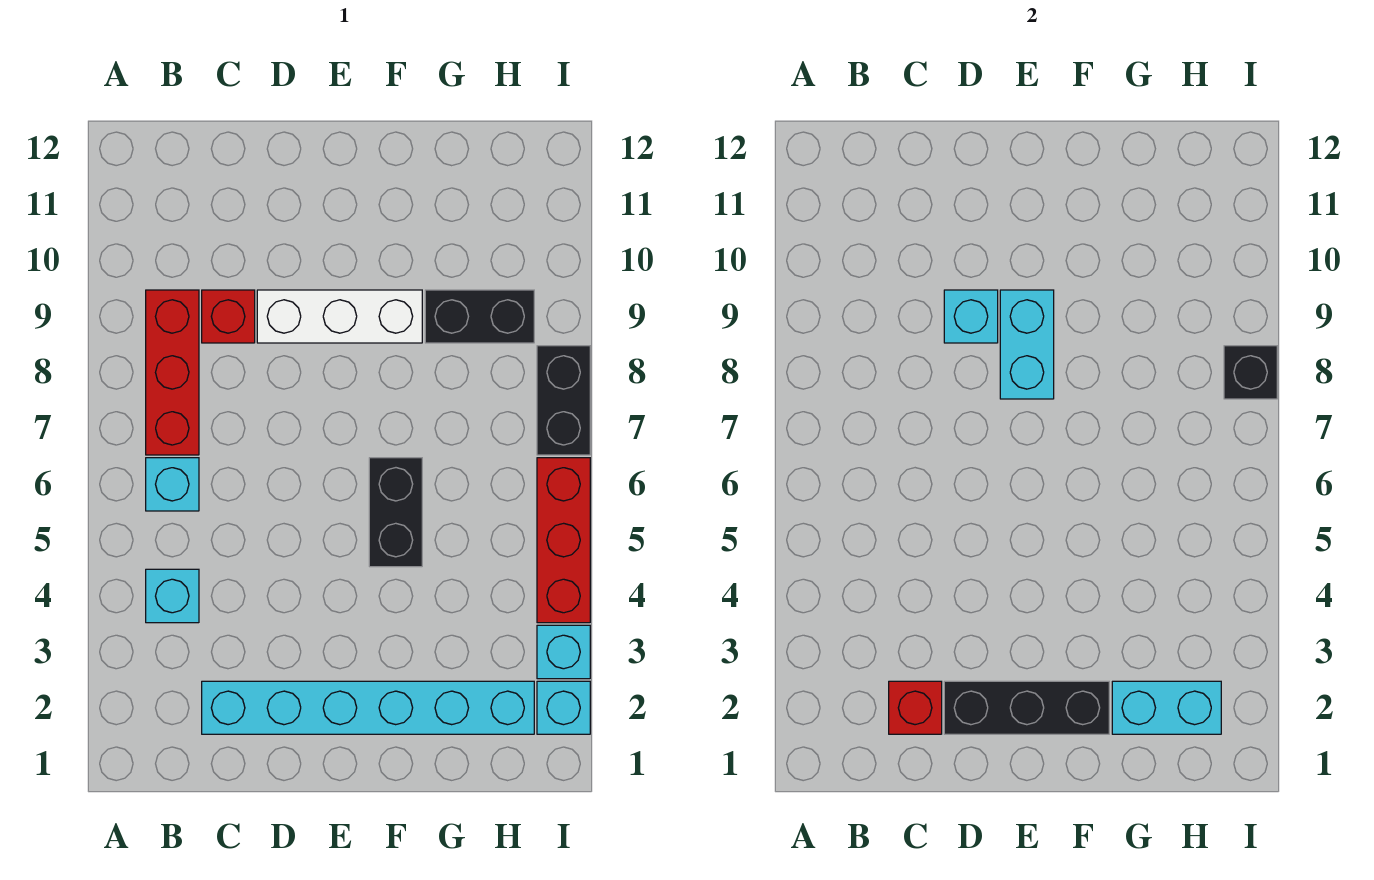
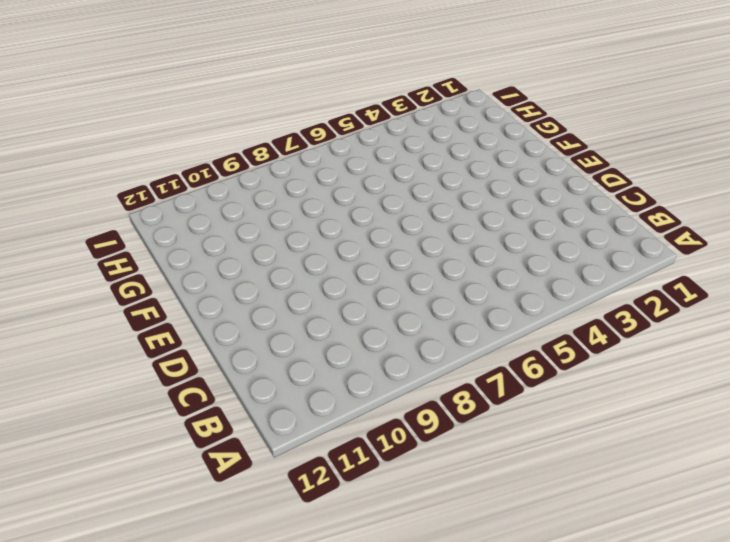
none -> cyan 1x1 brick [146,569,199,623]
none -> cyan 1x1 brick [146,458,199,511]
none -> red 1x3 brick [146,290,199,455]

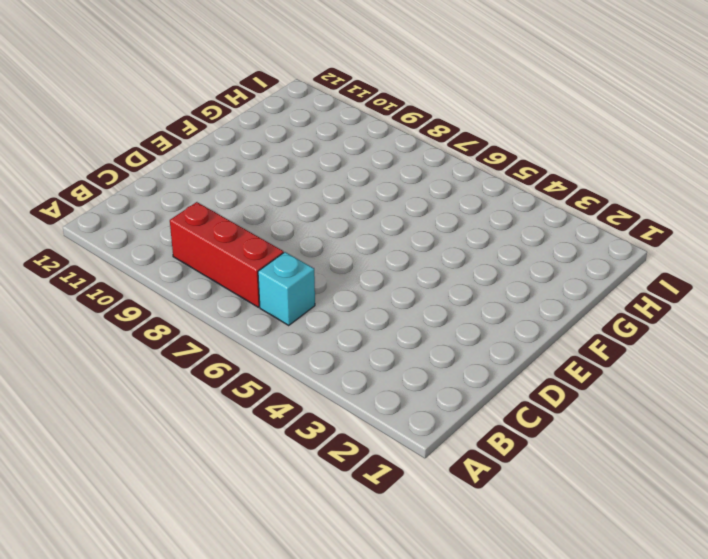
none -> cyan 1x1 brick [146,569,199,623]
none -> cyan 1x6 brick [202,681,534,734]
none -> red 1x1 brick [202,290,255,343]

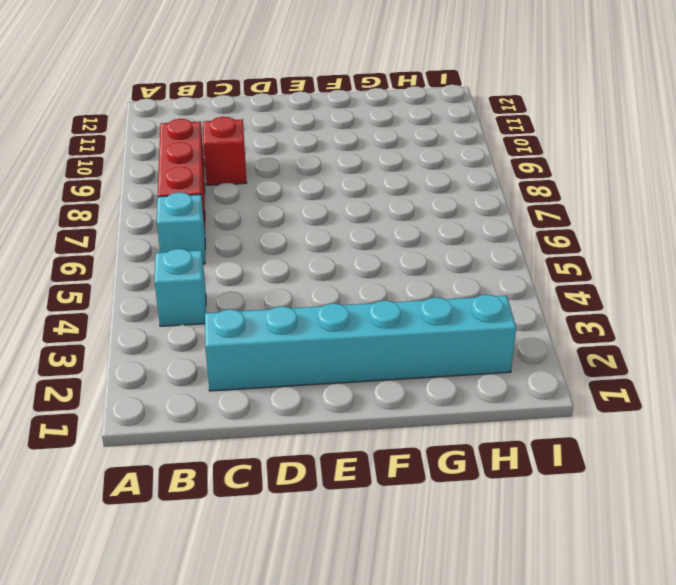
none -> white 1x3 brick [257,290,422,343]
none -> black 1x2 brick [369,458,422,567]
none -> black 1x2 brick [425,290,534,343]

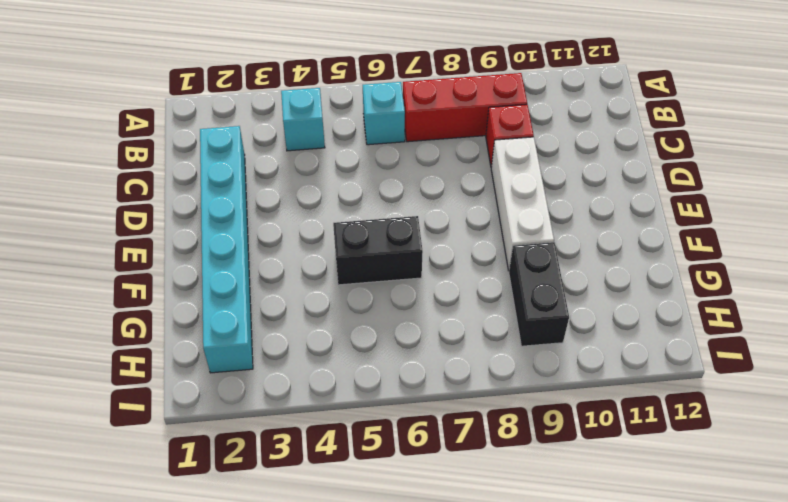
none -> cyan 1x1 brick [537,681,590,734]
none -> cyan 1x1 brick [537,625,590,679]
none -> red 1x3 brick [537,458,590,623]

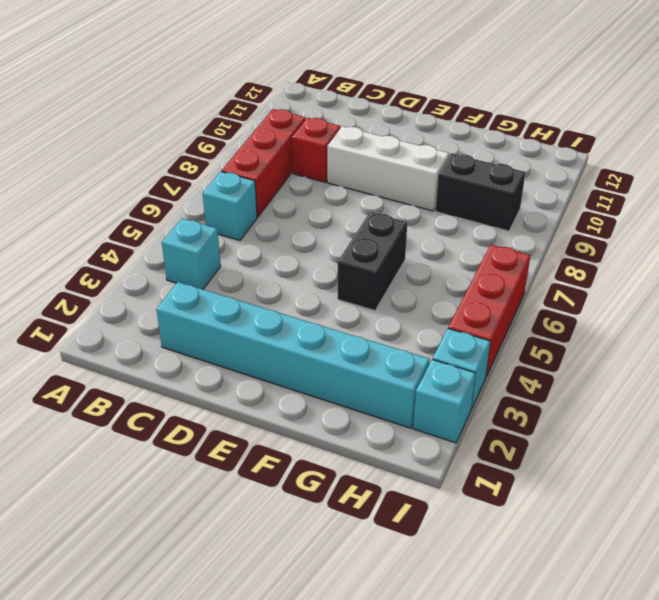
none -> black 1x2 brick [537,346,590,455]
none -> red 1x1 brick [889,681,942,734]
none -> black 1x3 brick [944,681,1109,734]

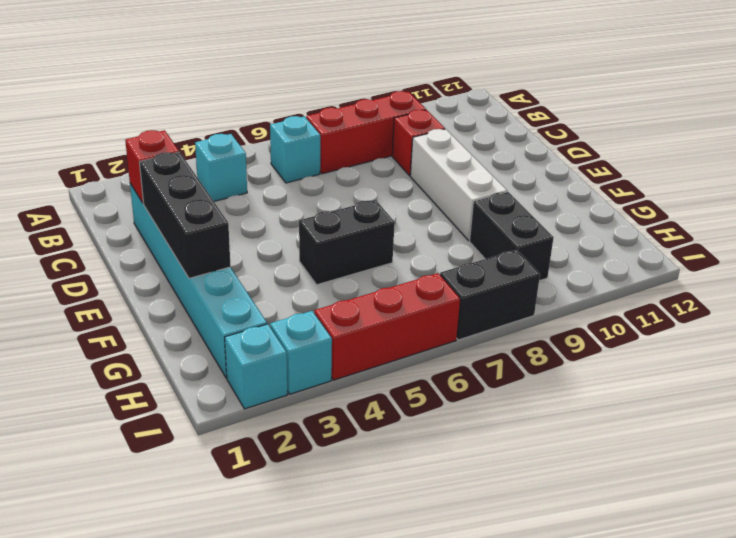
none -> cyan 1x1 brick [944,290,998,343]
none -> cyan 1x2 brick [1000,290,1054,399]
none -> cyan 1x2 brick [1112,681,1221,734]

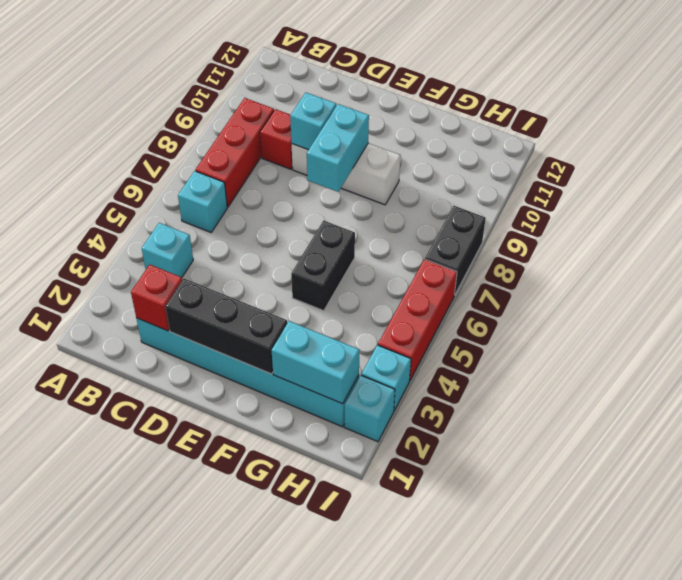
none -> black 1x2 brick [425,290,534,343]
none -> black 1x1 brick [1224,346,1277,399]

